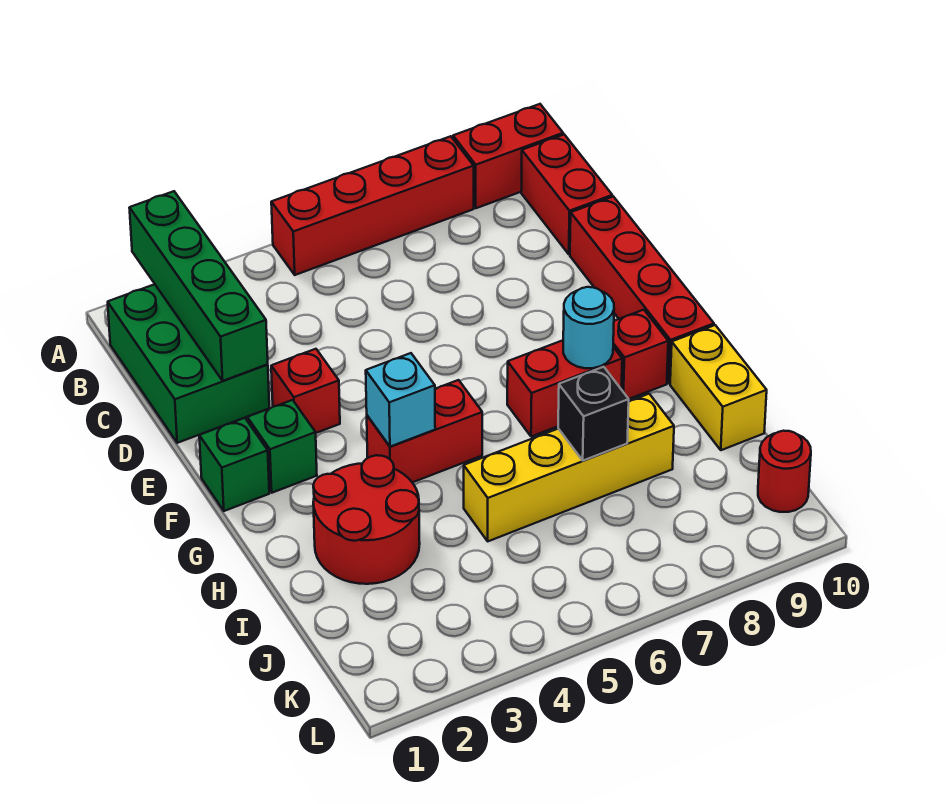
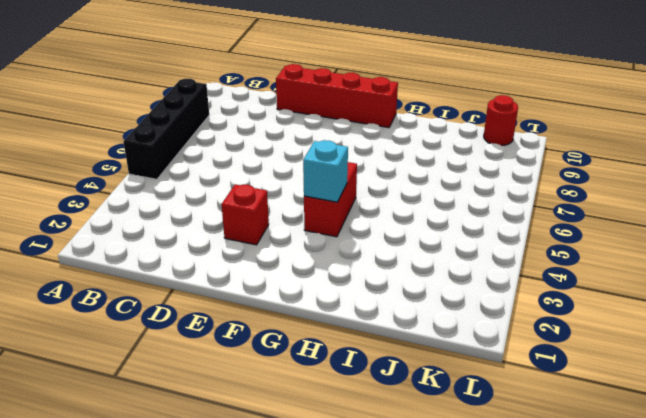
black 1x4 brick [123,79,209,179] -> red 1x4 brick [271,136,474,275]
none -> red 1x2 brick [453,104,563,208]
none -> green 2x3 brick [108,284,269,443]
none -> red 1x2 brick [521,135,612,254]

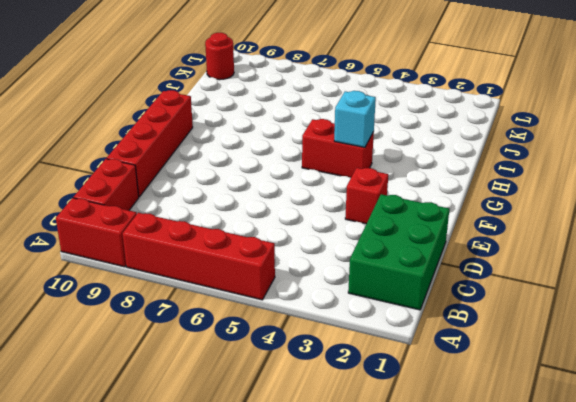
none -> green 1x1 brick [199,418,269,511]
none -> green 1x1 brick [247,400,317,493]
none -> red 1x2 brick [507,340,622,437]

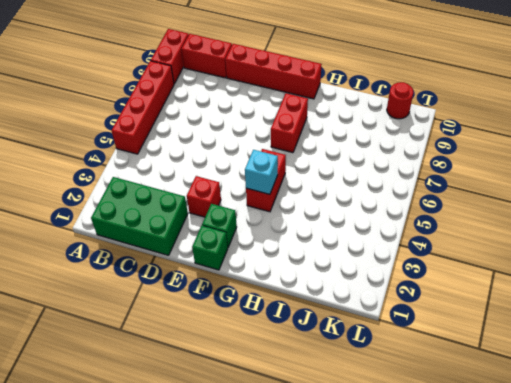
none -> red 1x1 brick [613,310,668,399]
none -> red 2x2 round brick [313,455,420,584]
none -> yellow 1x2 brick [670,325,767,450]

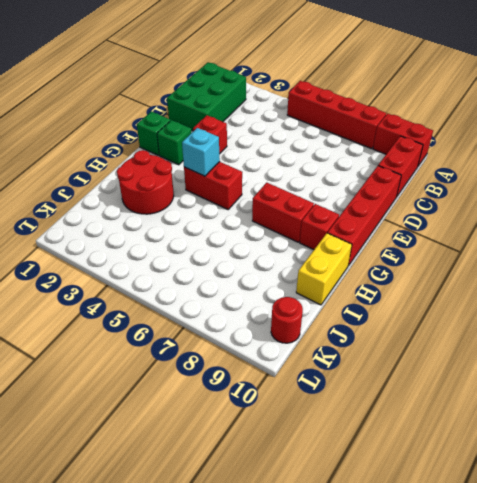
none -> yellow 1x4 brick [464,394,674,541]
none -> green 1x4 brick [130,191,268,381]
none -> cyan 1x1 round brick [563,287,614,368]

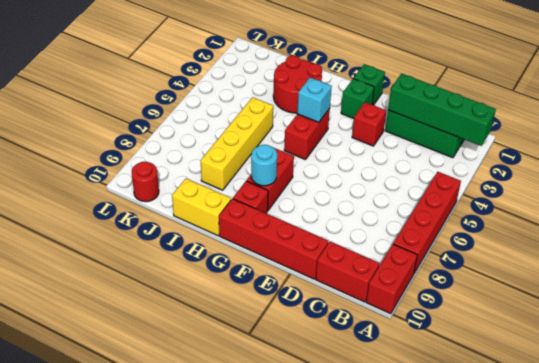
none -> black 1x1 brick [558,367,629,461]

